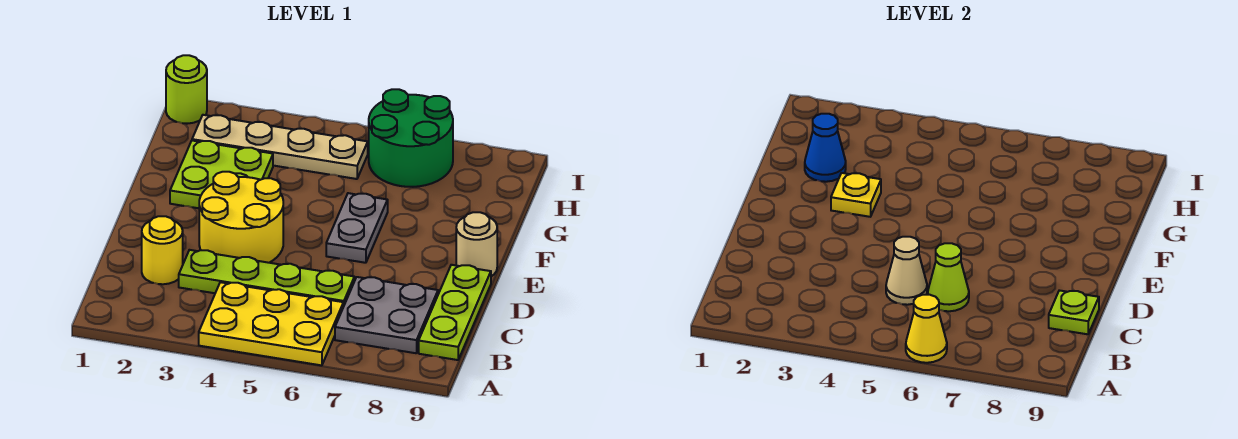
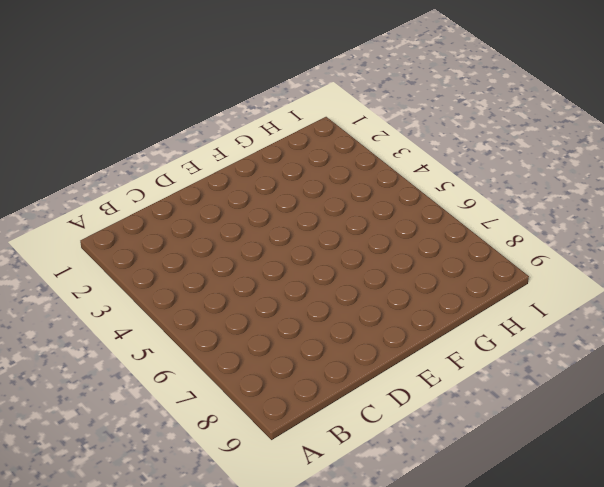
none -> yellow 2x3 plate [199,282,343,365]
none -> grey 2x2 plate [335,277,438,353]
none -> lime 1x3 plate [419,265,491,360]

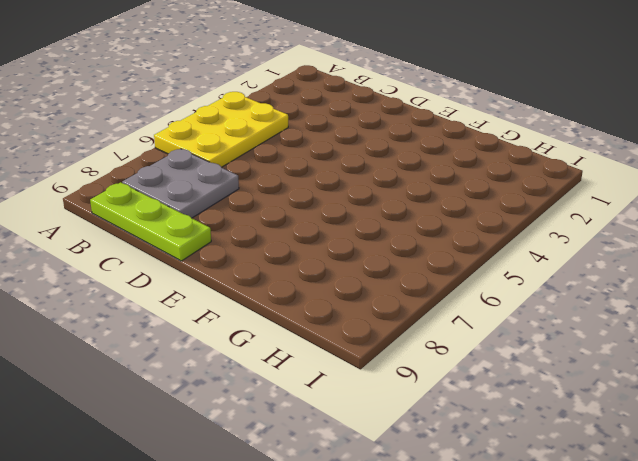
none -> yellow 1x1 round brick [142,216,183,284]
none -> lime 1x4 plate [179,250,354,307]
none -> yellow 2x2 round brick [199,172,283,263]

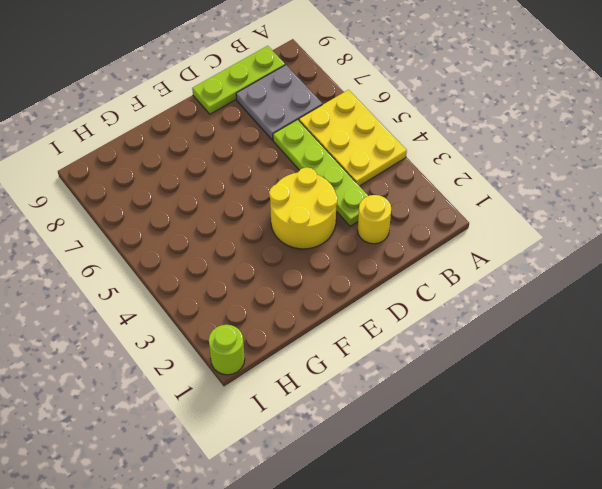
none -> grey 1x2 plate [326,193,388,263]
none -> tan 1x1 round brick [456,212,497,276]
none -> lime 2x2 plate [170,141,273,208]

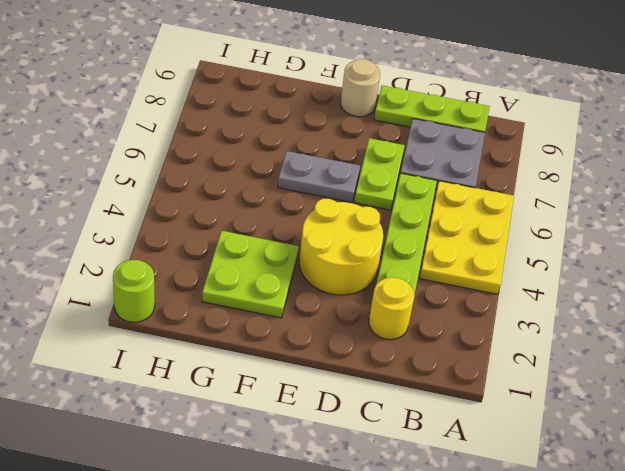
lime 1x2 plate [354,138,405,210] -> none
none -> tan 1x4 plate [192,115,368,179]
none -> green 2x2 round brick [369,89,453,187]
none -> yellow 1x1 cone [906,295,947,363]

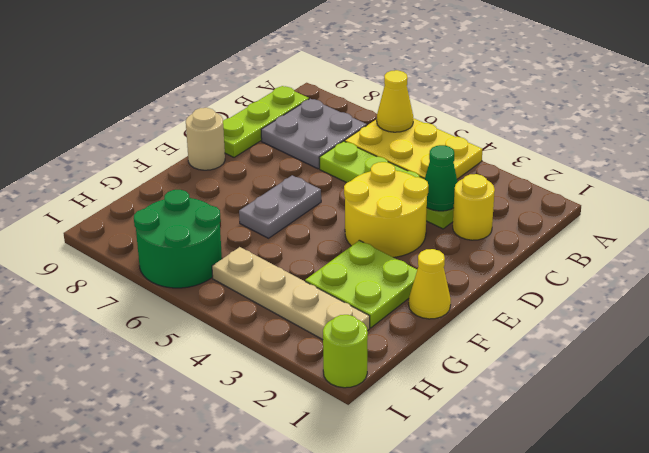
green 1x1 cone [425,145,457,211] -> none
yellow 1x1 cone [409,249,451,319] -> none
none -> tan 1x1 cone [886,237,927,305]
none -> lime 1x1 cone [928,243,969,311]
none -> lime 1x1 plate [1049,290,1099,334]

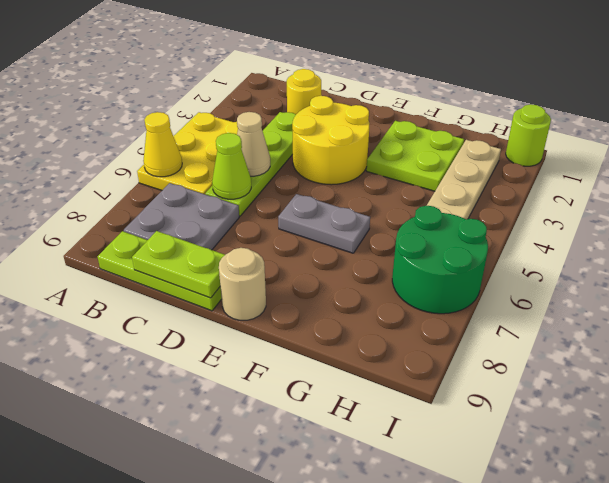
lime 1x2 plate [132,231,225,298] -> lime 1x1 plate [1049,290,1099,334]
none -> yellow 1x1 plate [831,173,881,217]
none -> blue 1x1 cone [805,114,846,182]

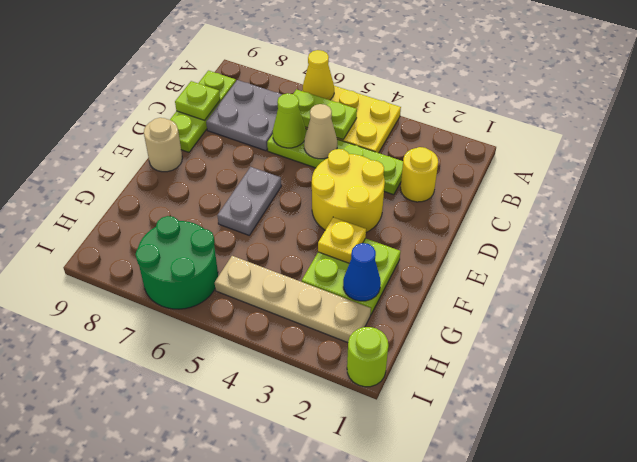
lime 1x2 plate [293,89,357,140] -> none

